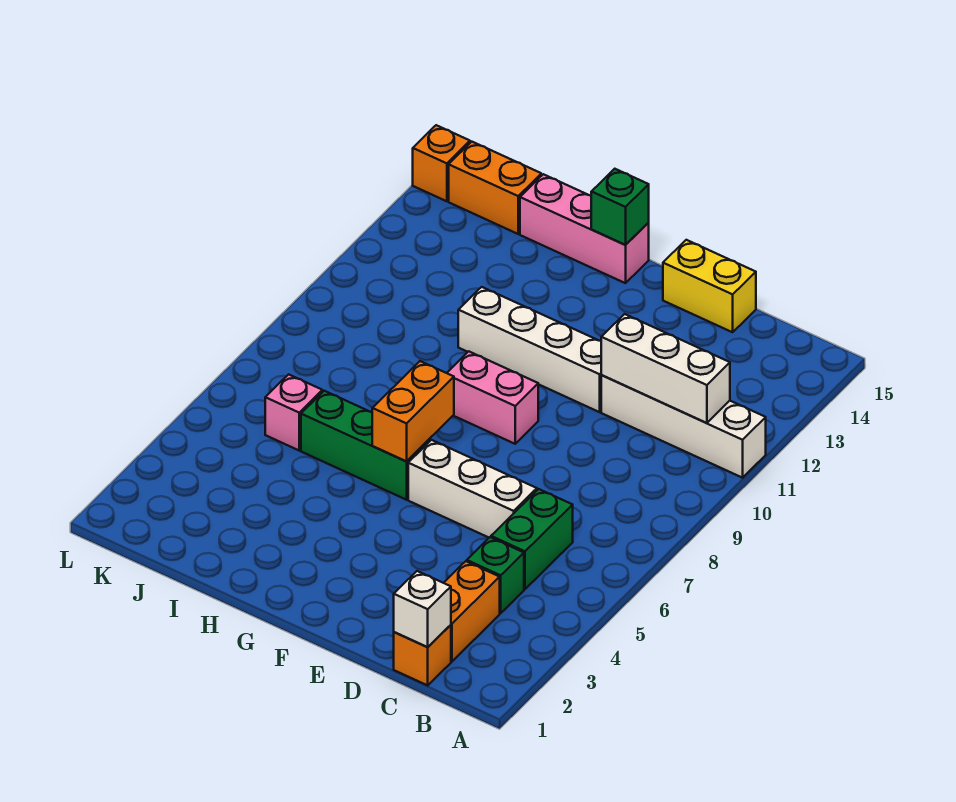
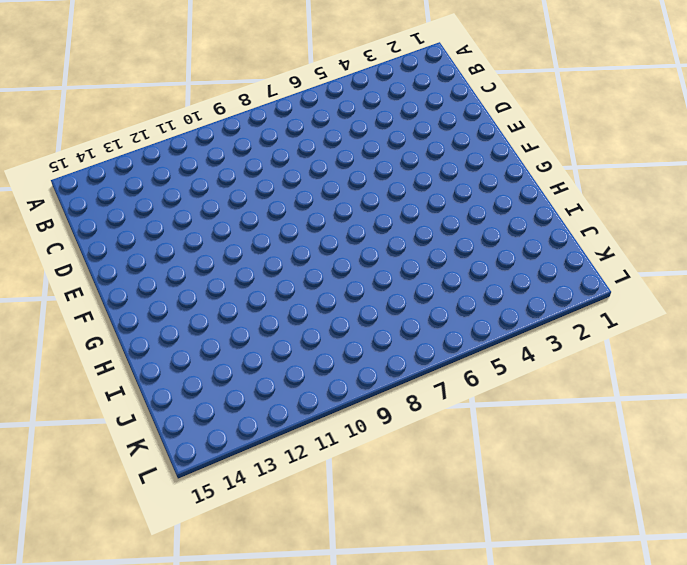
none -> white 1x4 brick [601,375,766,478]
none -> orange 1x1 brick [394,625,451,685]
none -> orange 1x2 brick [444,561,500,661]

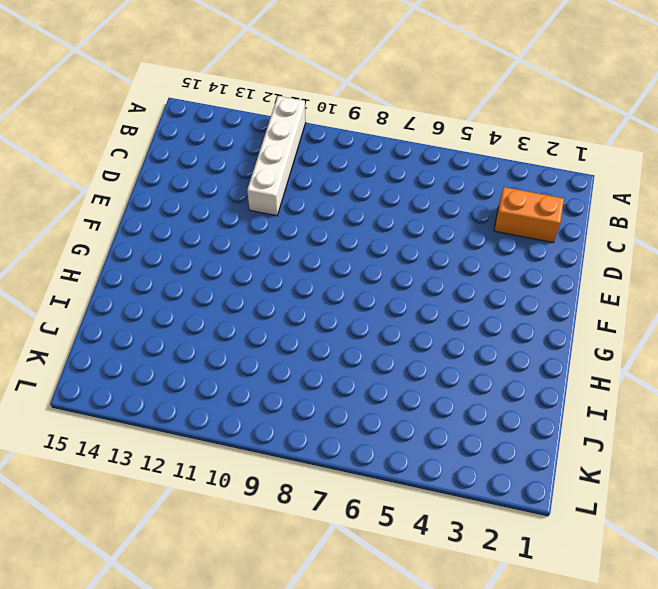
none -> orange 1x1 brick [394,625,451,685]
none -> green 1x1 brick [467,537,524,613]
none -> green 1x2 brick [491,489,573,589]

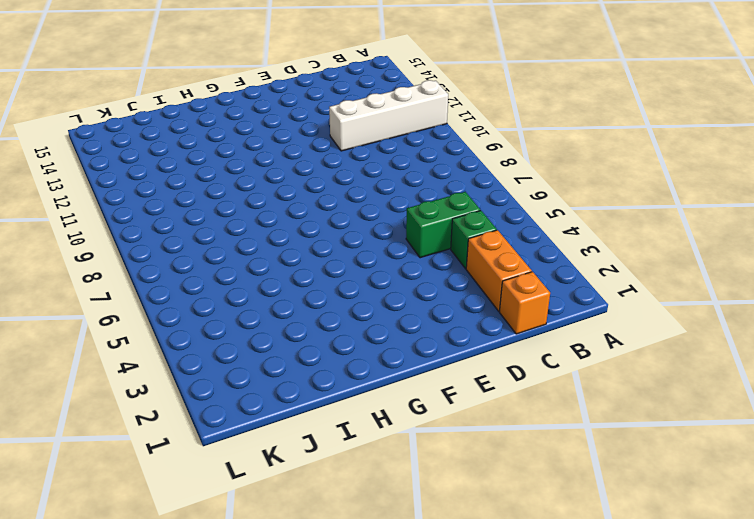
green 1x2 brick [406,192,480,258] -> green 1x2 brick turned to [491,489,573,589]
none -> white 1x3 brick [408,440,537,537]
none -> yellow 1x2 brick [663,240,756,332]
none -> white 1x4 brick [458,287,601,412]

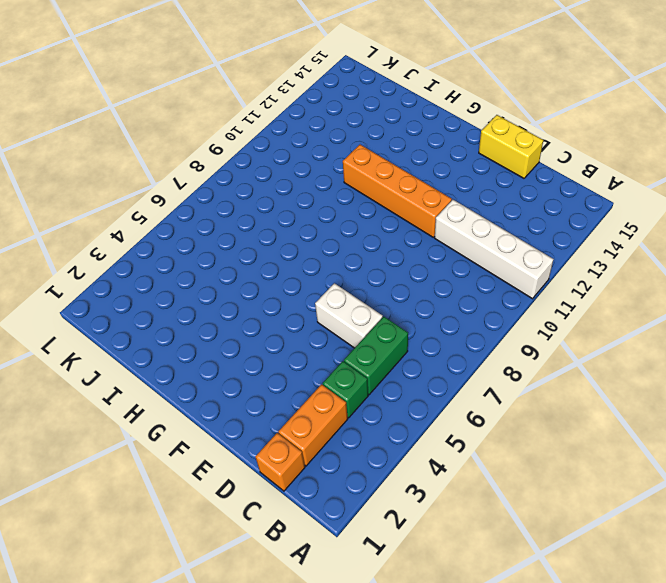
white 1x2 brick [315,283,383,348] -> white 1x3 brick [408,440,537,537]
orange 1x4 brick [343,145,452,237] -> white 1x4 brick [458,287,601,412]
none -> pink 1x2 brick [447,351,538,444]
none -> green 1x3 brick [301,391,430,500]
none -> pink 1x3 brick [520,174,649,283]

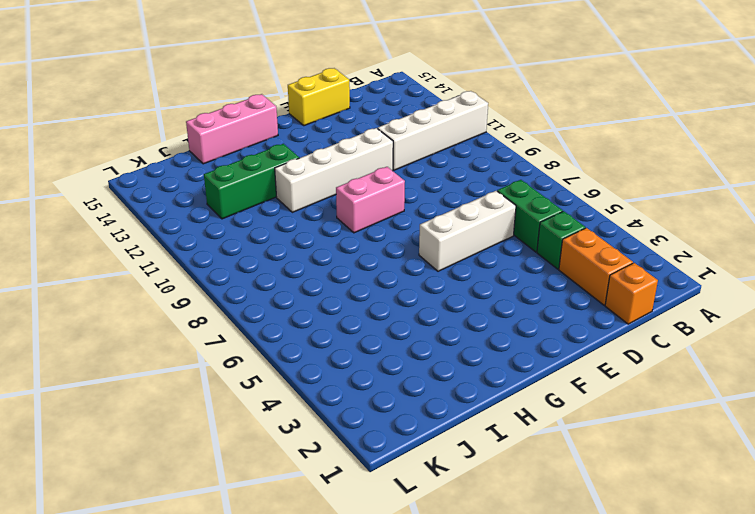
green 1x3 brick [204,144,299,219] -> green 1x3 brick moved to [301,391,430,500]
none -> pink 1x1 brick [265,374,322,450]
none -> orange 1x2 brick [449,142,541,234]
none -> orange 1x1 brick [413,125,470,201]

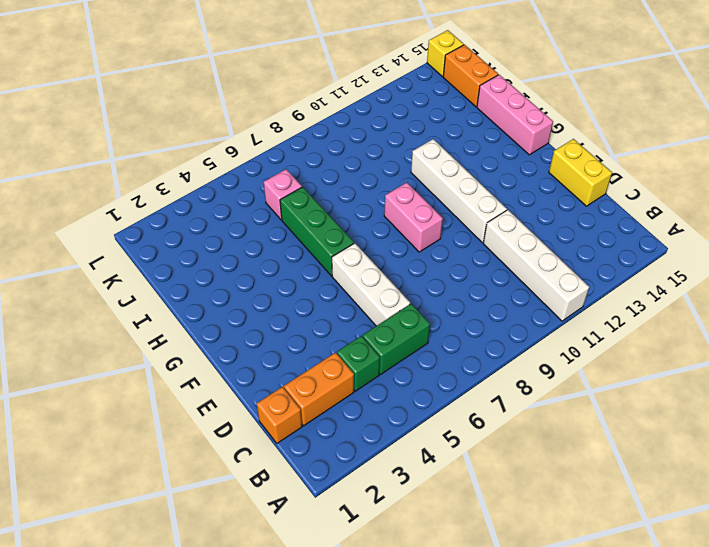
yellow 1x1 brick [427,30,464,77] -> orange 1x1 brick [413,125,470,201]
none -> white 1x3 brick [601,314,730,423]
none -> white 1x1 brick [394,571,451,647]
none -> orange 1x2 brick [372,361,454,462]

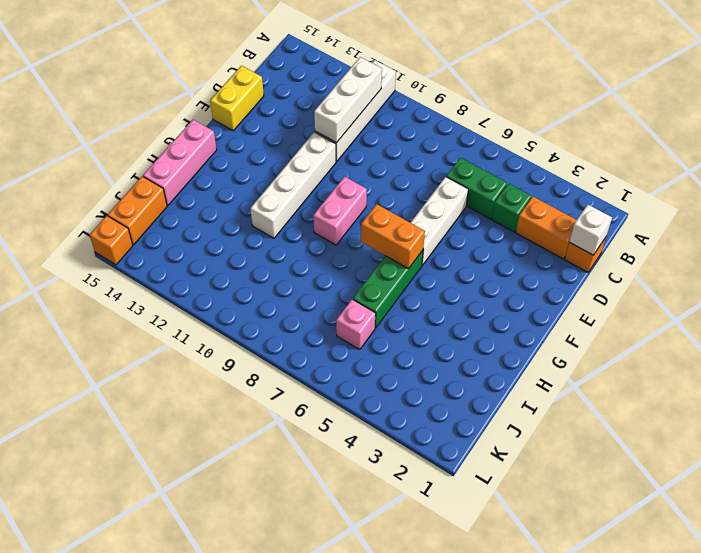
none -> green 1x1 brick [591,169,649,245]

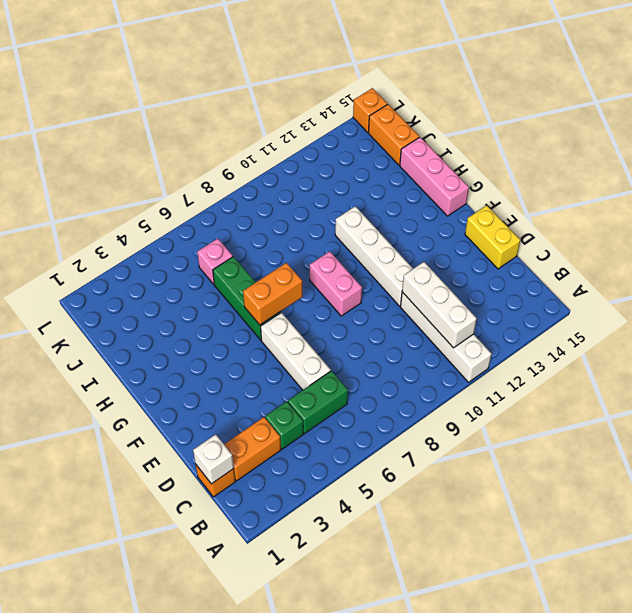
none -> green 1x1 brick [591,169,649,245]

